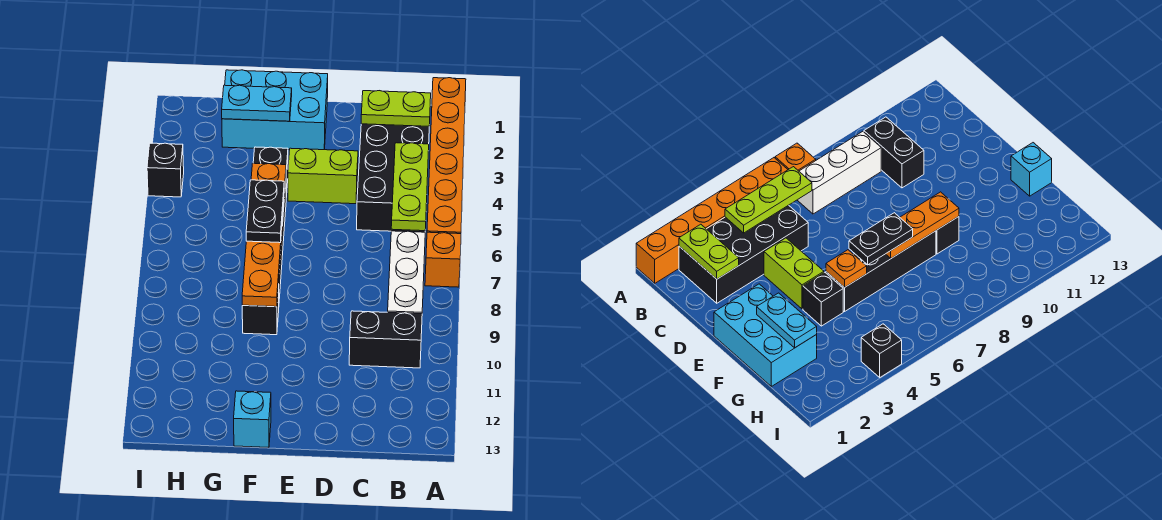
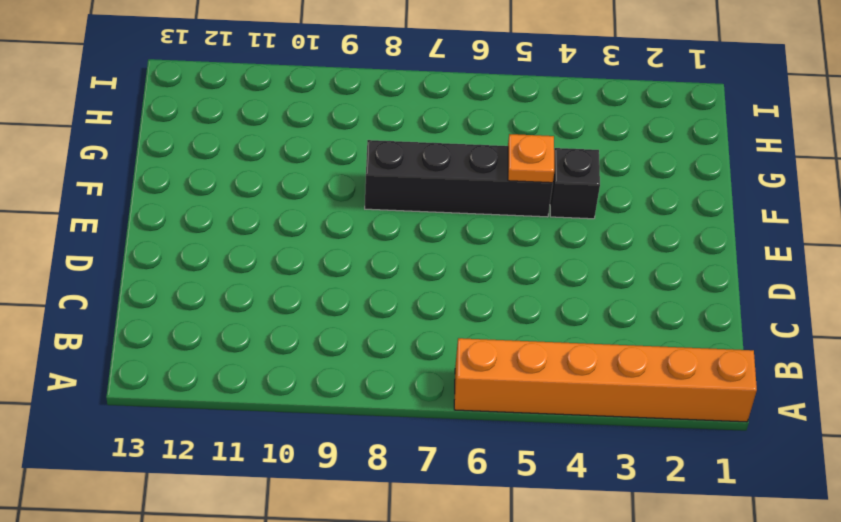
none -> orange 1x1 brick [425,232,461,287]
none -> black 2x4 brick [357,124,429,232]
none -> white 1x3 brick [388,231,425,314]

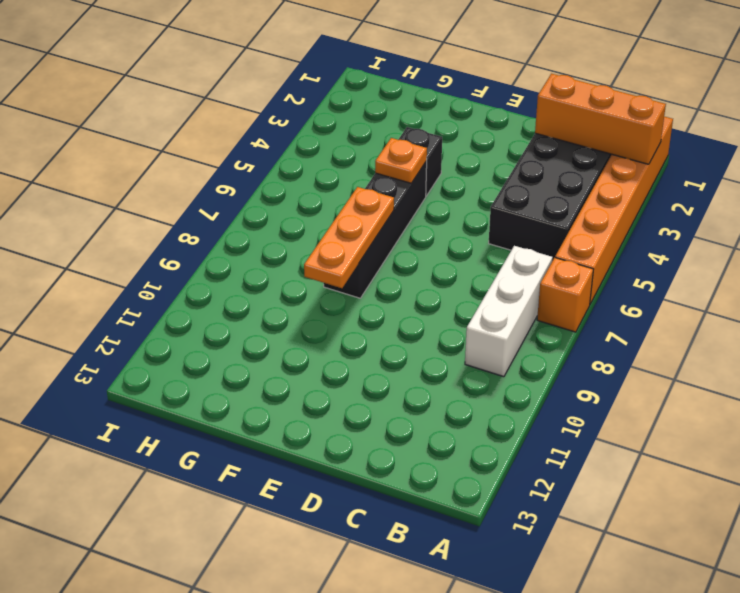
orange 1x3 brick [535,74,666,164] -> lime 1x2 plate [361,91,431,126]
none -> black 1x2 brick [349,311,422,368]
none -> lime 1x2 brick [288,148,358,204]
none -> cyan 2x3 brick [222,70,328,150]

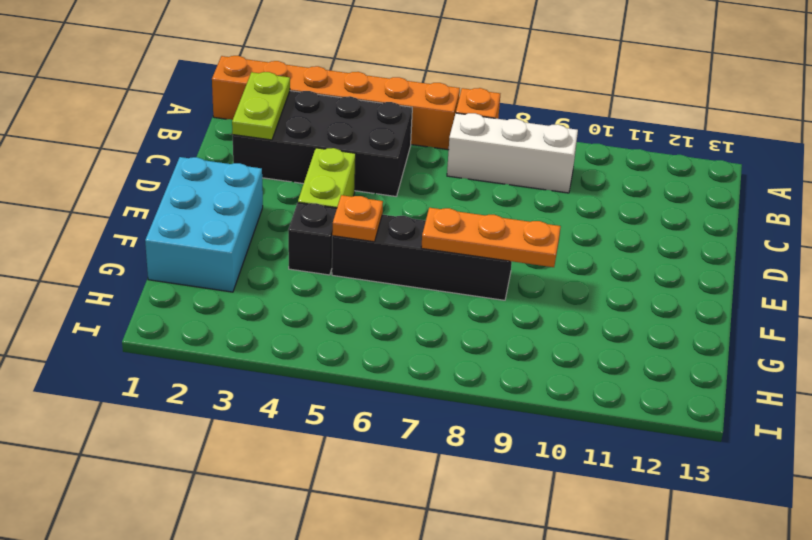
none -> black 1x2 brick [349,311,422,368]
none -> black 1x1 brick [242,284,279,335]
none -> cyan 1x1 brick [234,391,271,448]

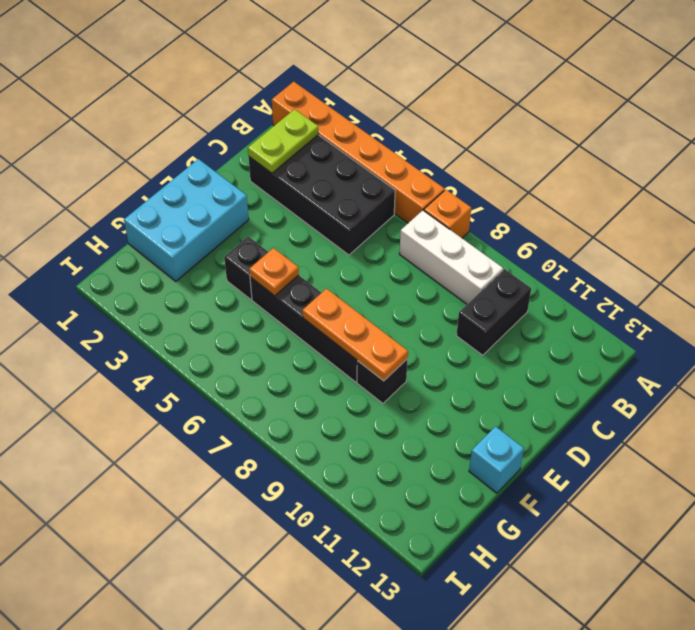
none -> lime 1x2 brick [288,148,358,204]
none -> black 1x1 brick [147,143,184,197]
none -> lime 1x3 plate [391,143,429,231]

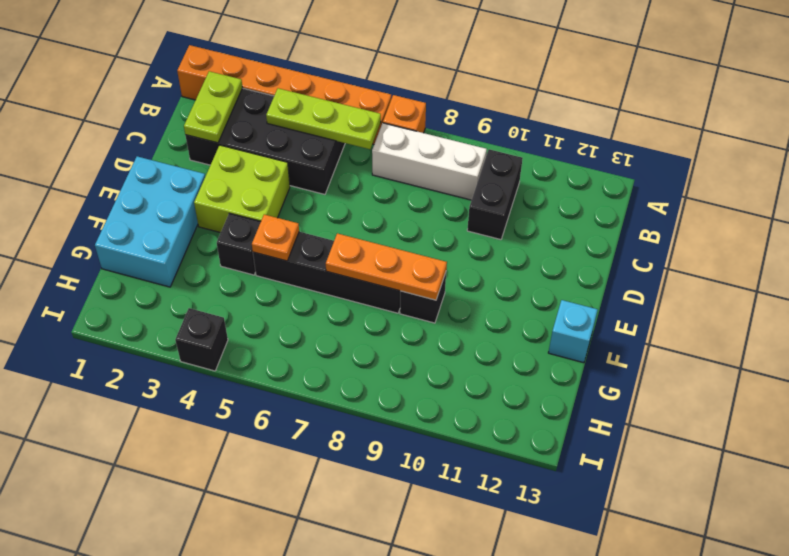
lime 2x2 brick [194,145,290,233] -> lime 1x2 brick [288,148,358,204]
none -> cyan 1x2 plate [222,85,292,121]
none -> black 1x2 plate [246,180,284,243]

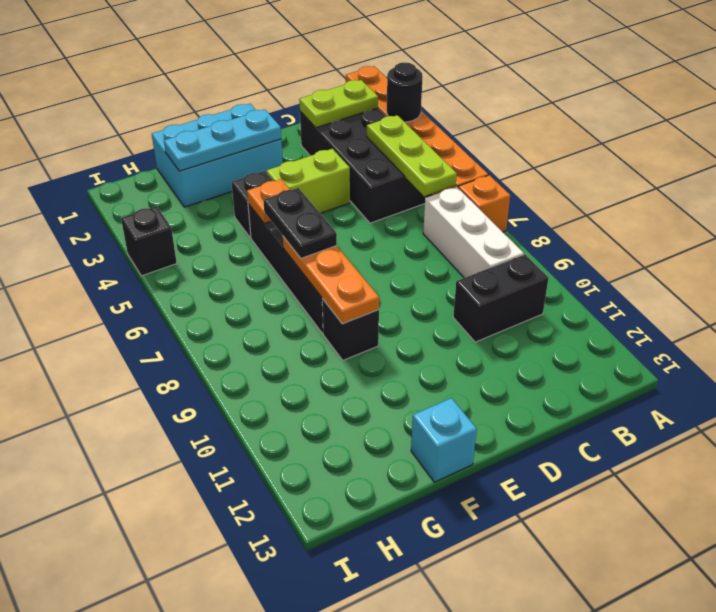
black 1x1 round brick [387,62,423,122] -> none
cyan 1x3 plate [164,109,281,171] -> cyan 1x2 plate [222,85,292,121]

